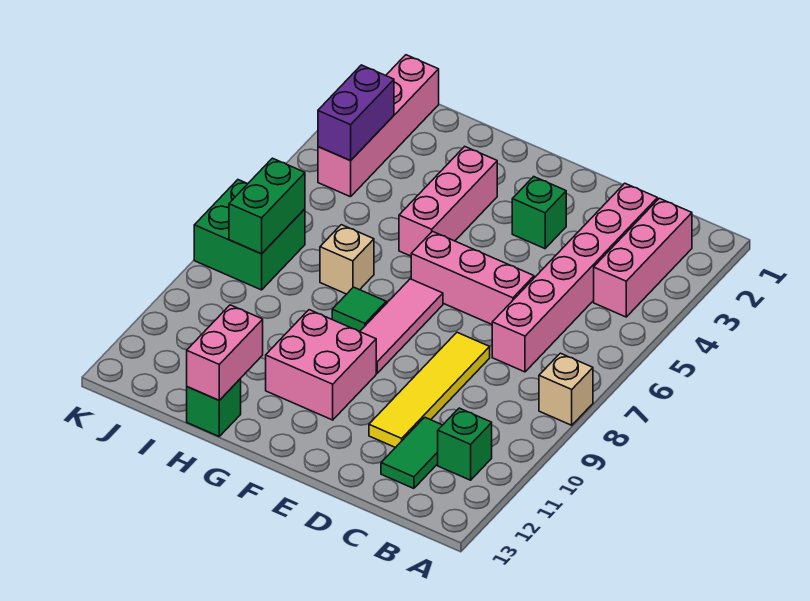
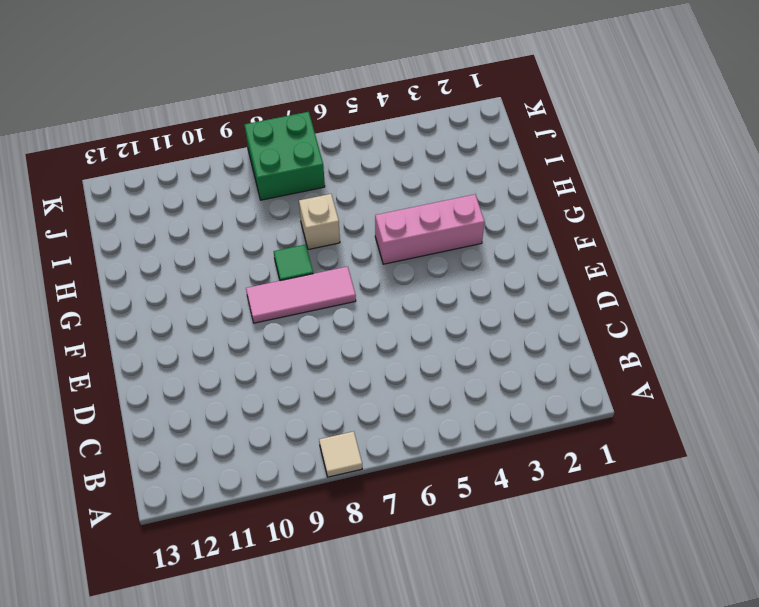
tan 1x1 tile [319,431,362,477] -> tan 1x1 brick [539,353,593,425]
none -> pink 1x3 brick [594,198,692,317]
none -> green 1x1 brick [438,408,492,480]
none -> pink 1x6 brick [492,183,658,372]

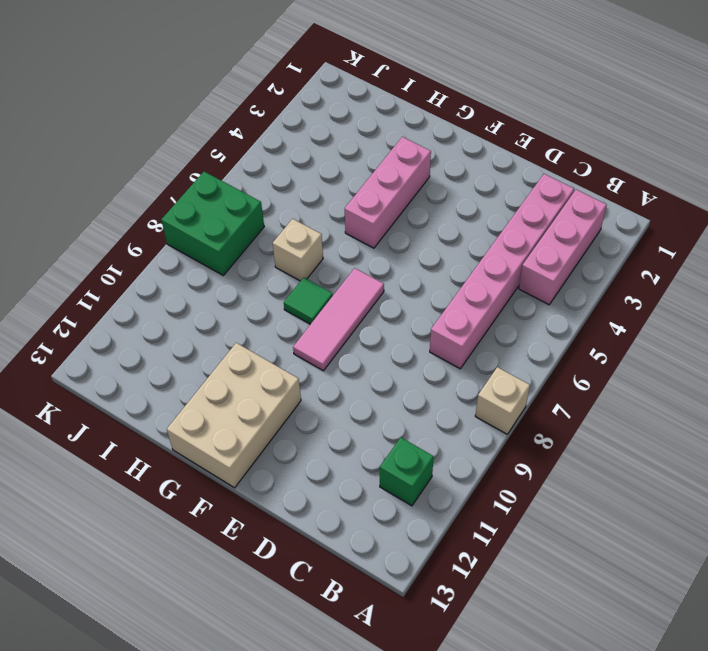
tan 2x3 brick [167,343,301,488] -> pink 2x2 brick [266,310,376,420]
none -> green 1x2 tile [381,417,442,488]
none -> pink 1x3 brick [411,231,534,324]
none -> yellow 1x4 tile [369,332,490,448]

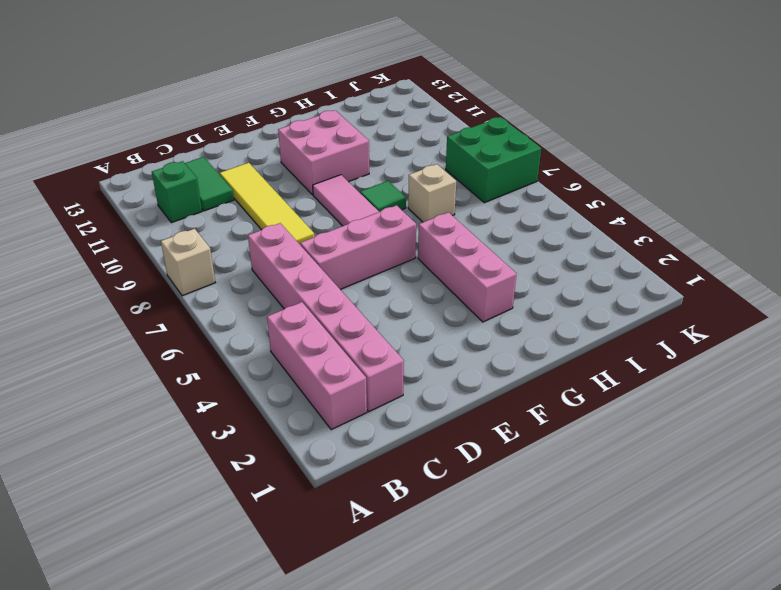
none -> green 1x1 brick [512,177,566,249]
none -> green 1x1 brick [187,379,241,436]
none -> pink 1x4 brick [318,55,439,197]

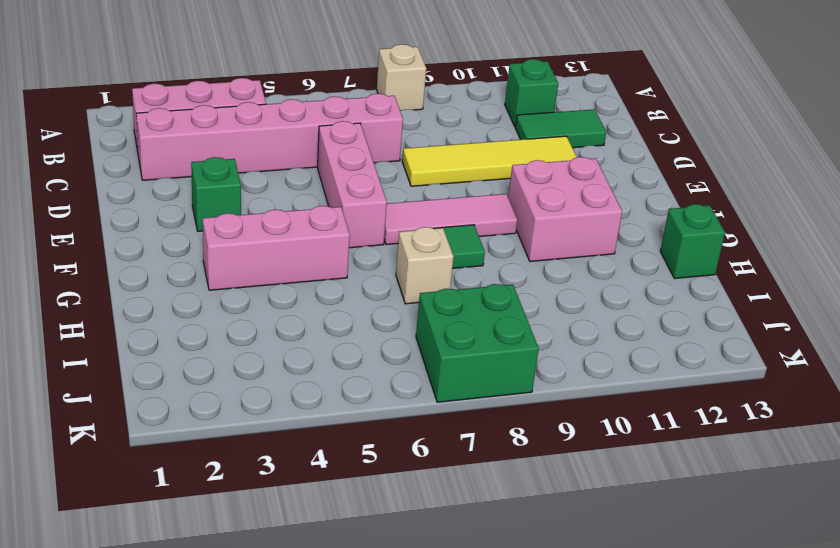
none -> pink 1x4 brick [318,55,439,197]
none -> pink 1x2 brick [187,305,263,400]
none -> purple 1x2 brick [318,65,394,161]

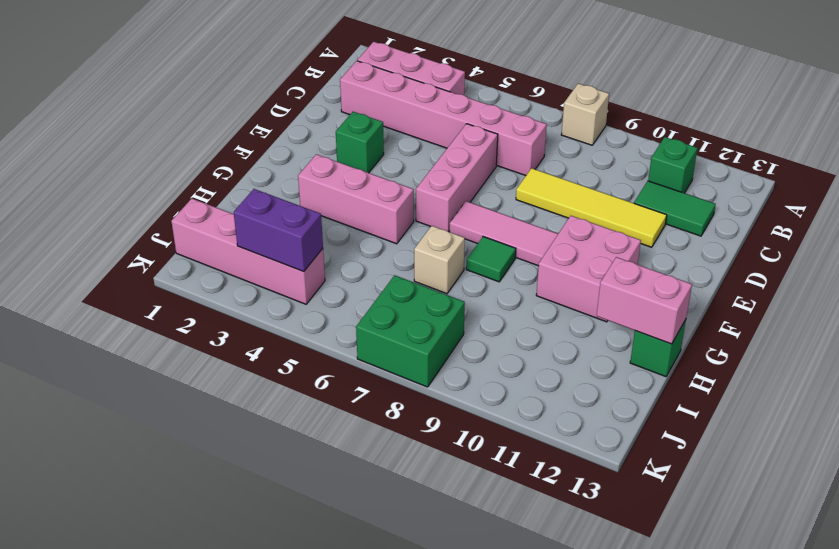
none -> green 1x2 brick [229,158,305,254]

